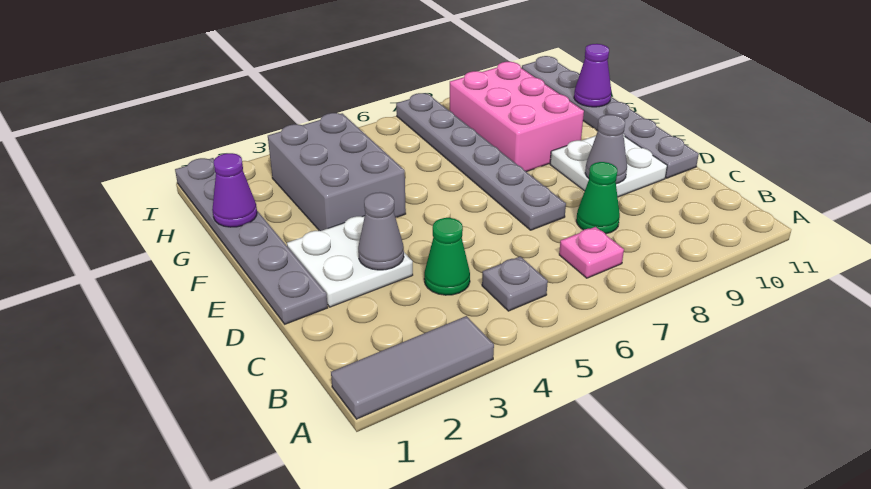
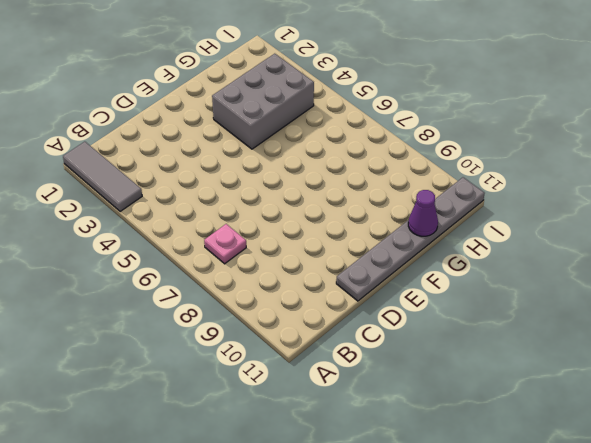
none -> grey 1x1 plate [482,256,548,311]
none -> green 1x1 cone [424,218,470,295]
none -> green 1x1 cone [576,162,620,234]

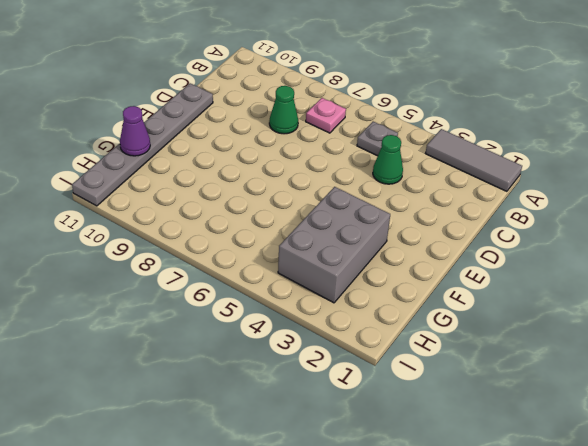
none -> grey 1x6 plate [175,158,328,324]
none -> white 2x2 plate [287,216,413,307]
none -> grey 1x6 plate [396,93,566,230]

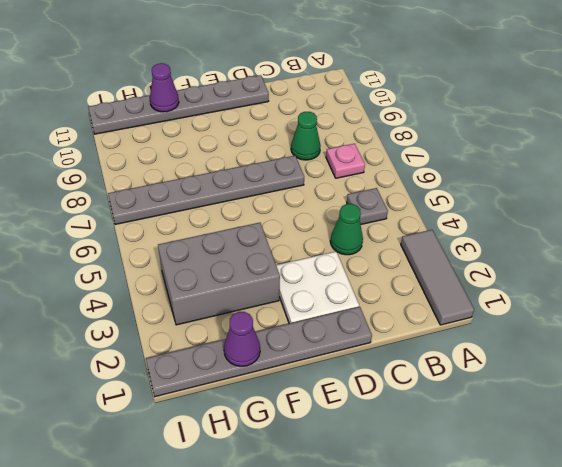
none -> white 2x2 plate [550,134,667,197]
none -> pink 2x3 brick [450,62,584,172]
none -> grey 1x1 cone [358,192,404,270]

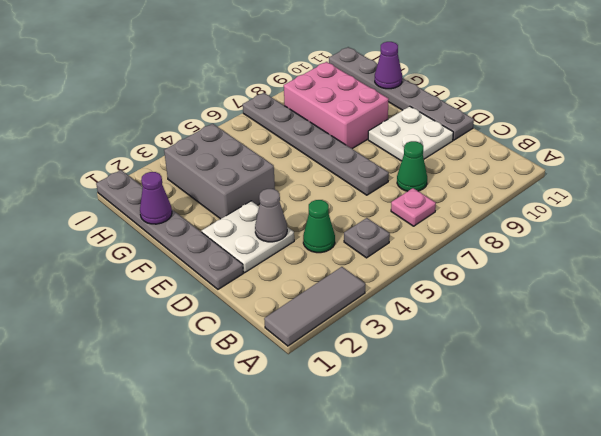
none -> grey 1x1 cone [585,115,627,184]

